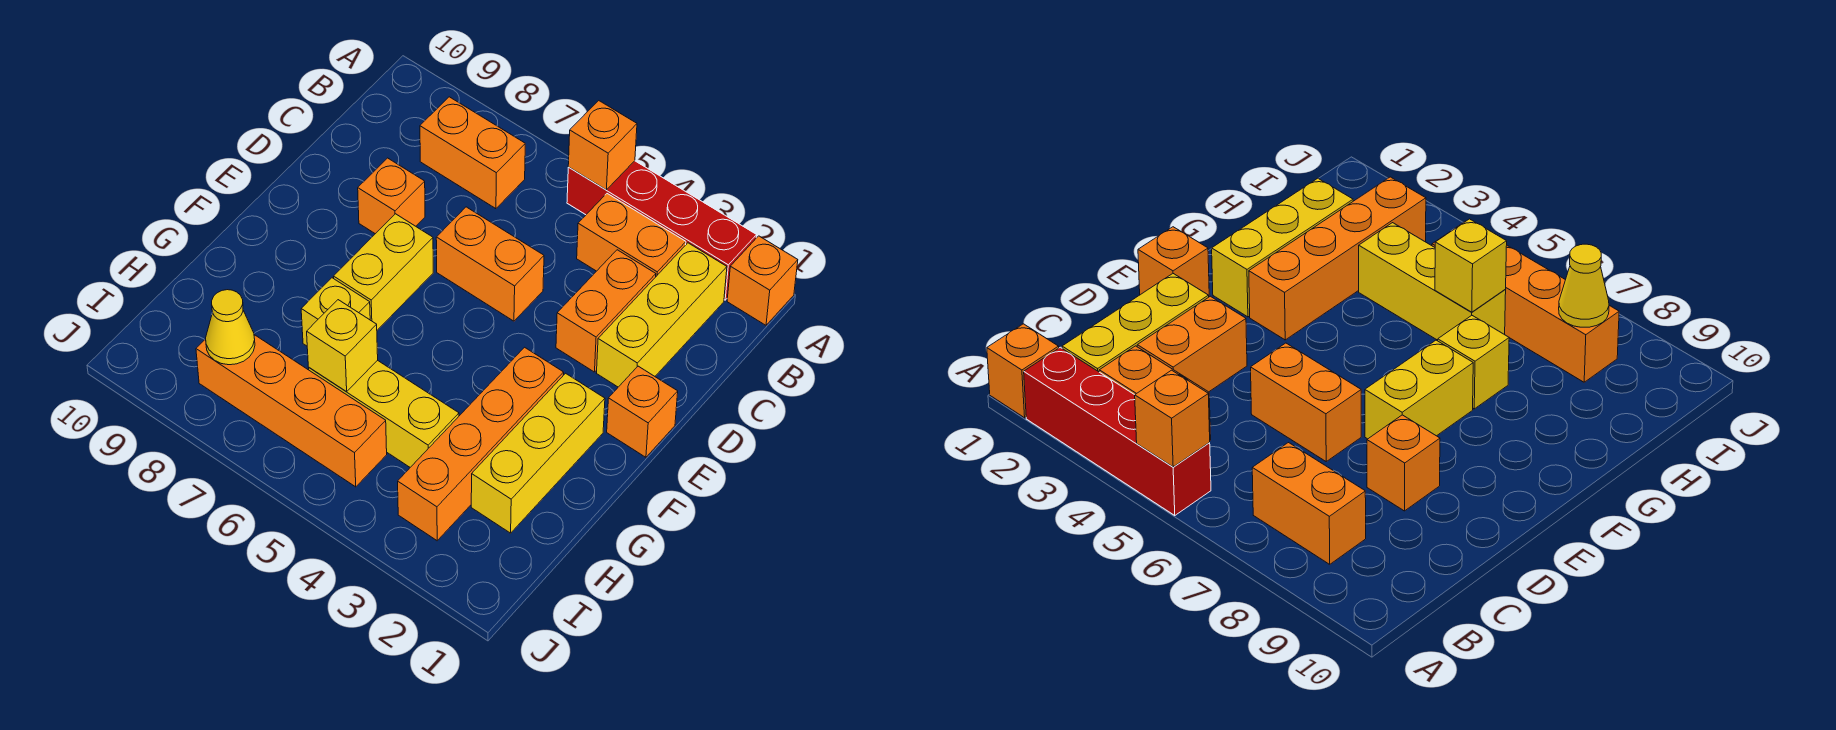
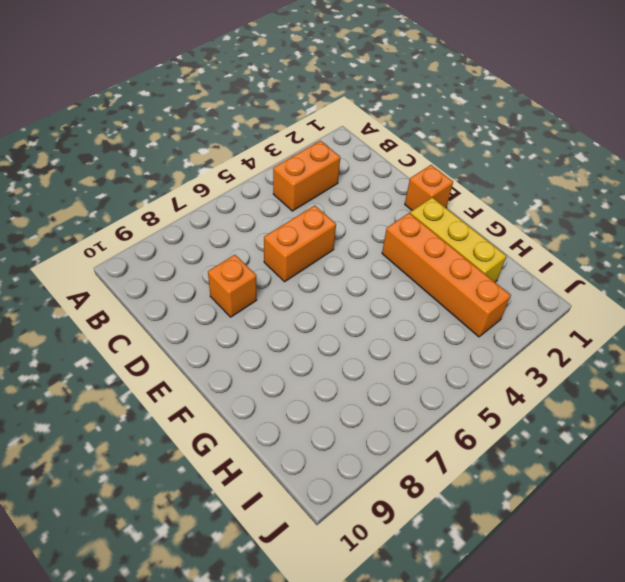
none -> orange 1x1 brick [727,236,798,325]
none -> red 1x4 brick [567,161,757,300]
none -> yellow 1x3 brick [597,243,727,387]

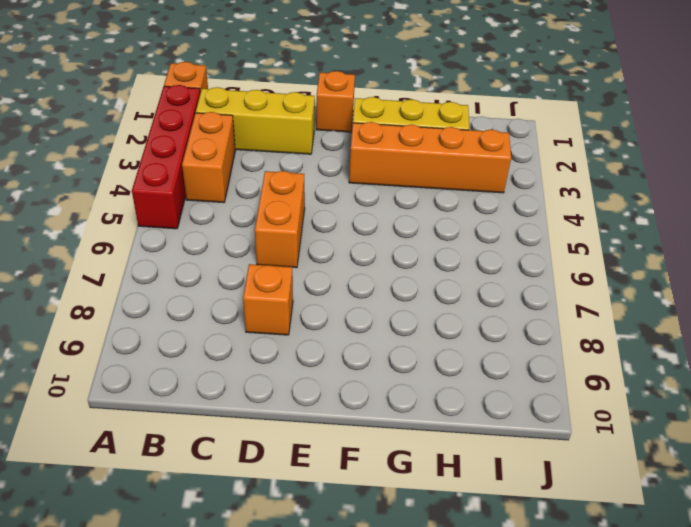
none -> orange 1x2 brick [420,97,525,209]
none -> orange 1x2 brick [556,250,656,372]
none -> yellow 1x2 brick [334,214,433,330]

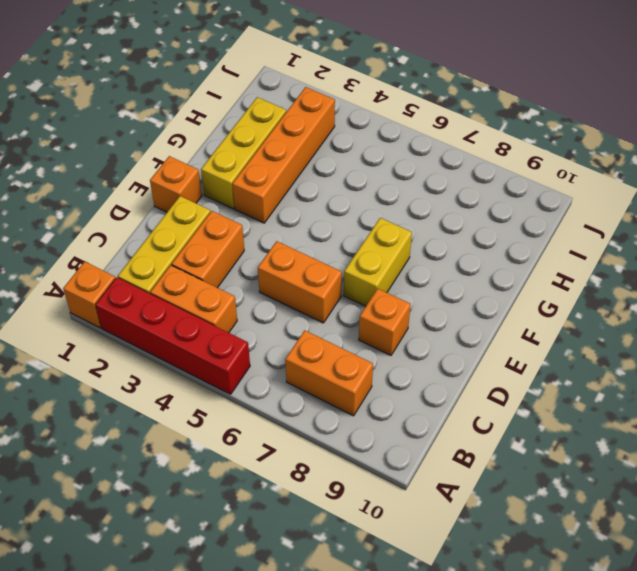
none -> yellow 1x1 brick [301,278,370,346]
none -> yellow 1x3 brick [309,360,459,467]
none -> orange 1x4 brick [196,335,387,487]

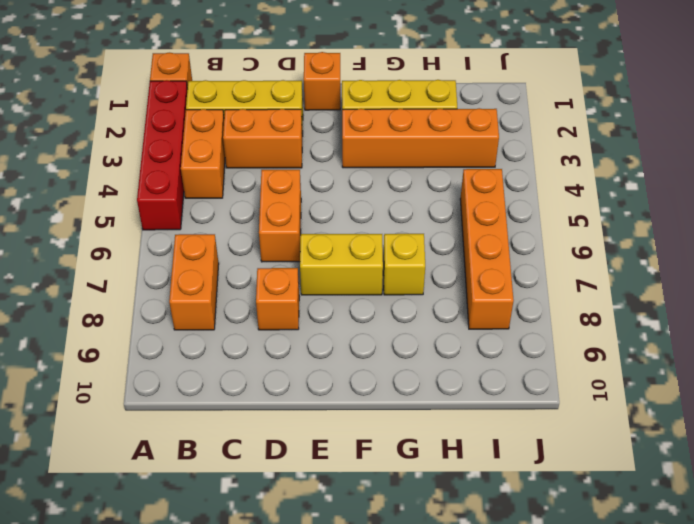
none -> yellow 1x3 brick [309,360,459,467]
none -> orange 1x1 brick [568,101,637,190]
none -> yellow 1x1 brick [307,300,378,391]

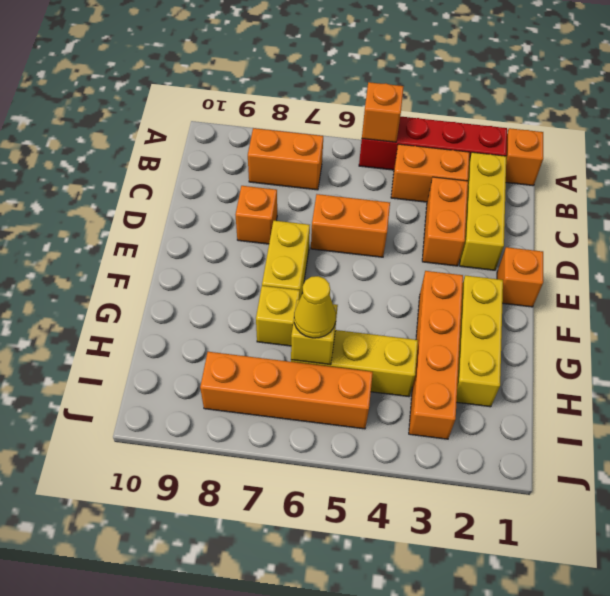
yellow 1x1 cone [294,276,336,338] -> yellow 1x1 cone moved to [206,290,255,365]

